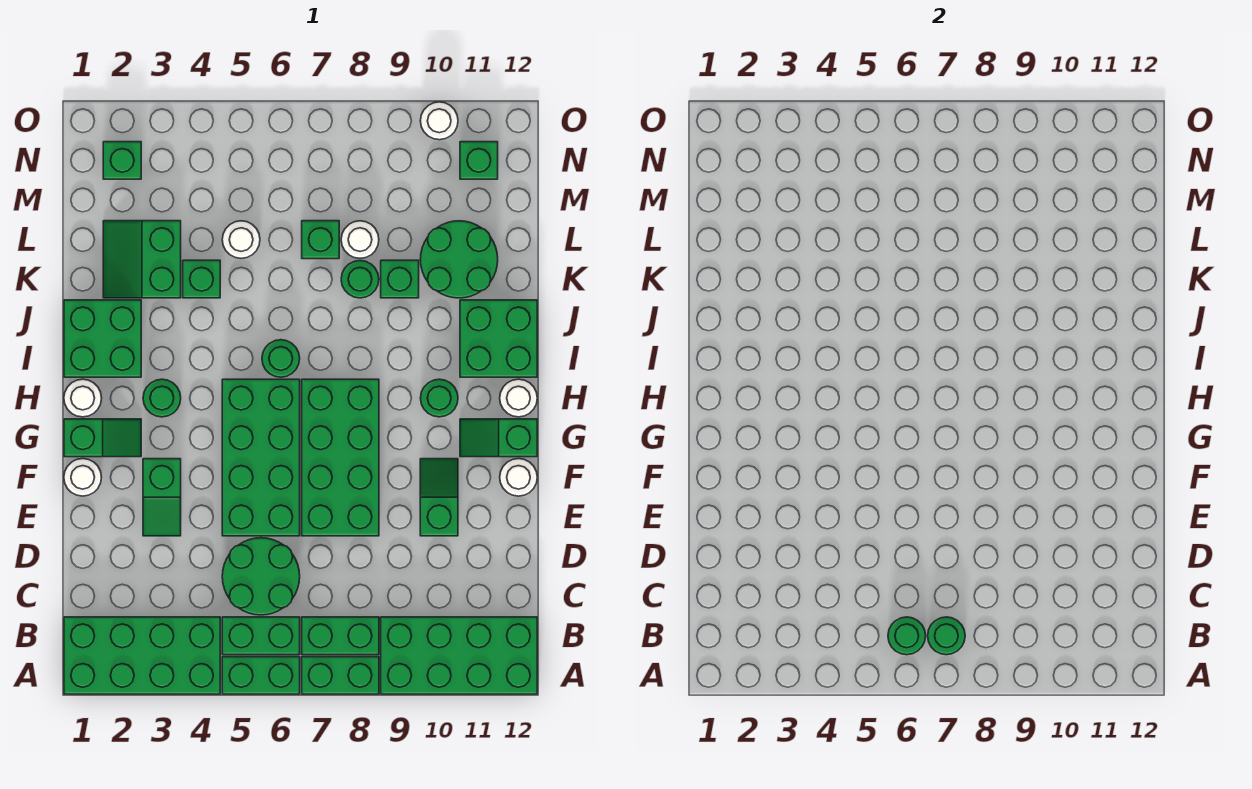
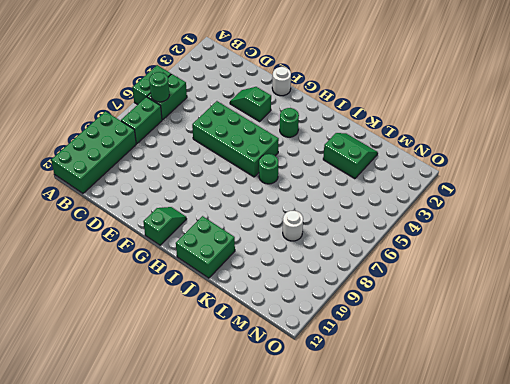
none -> green 2x4 brick [64,617,220,694]
none -> green 1x2 brick [302,657,379,694]
none -> green 2x2 round brick [222,538,300,615]
none -> green 2x4 brick [302,379,379,536]

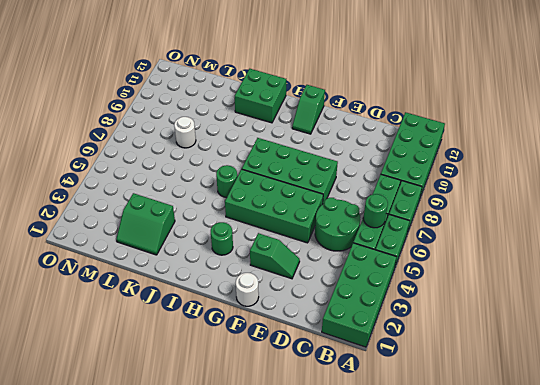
none -> green 1x2 slope [420,459,458,536]
none -> white 1x1 round brick [500,459,537,496]
none -> green 1x2 slope [64,419,141,457]
none -> white 1x1 round brick [64,379,102,417]

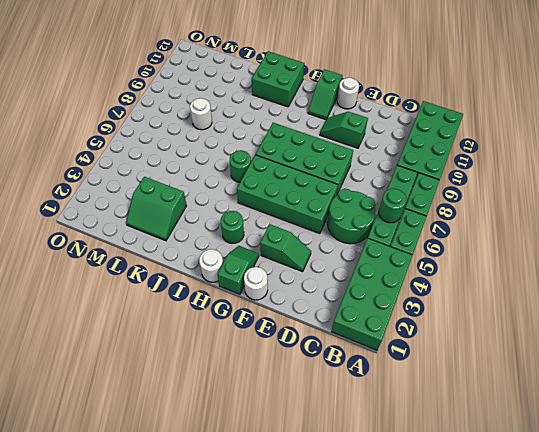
none -> green 1x1 round brick [420,379,458,417]
none -> white 1x1 round brick [500,379,537,417]
none -> green 2x2 brick [64,300,141,377]
none -> green 1x1 brick [183,260,220,298]

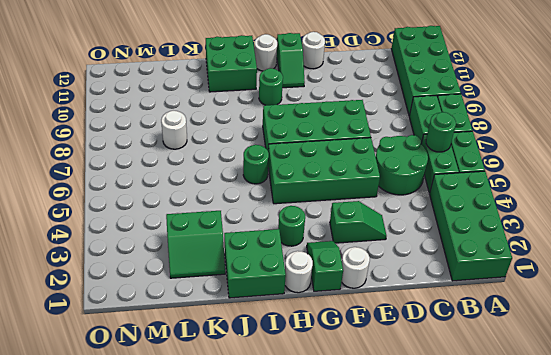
none -> green 1x2 slope [420,459,458,536]
none -> green 1x1 brick [183,260,220,298]
none -> green 1x1 round brick [341,260,379,298]
none -> green 1x1 brick [381,260,419,298]

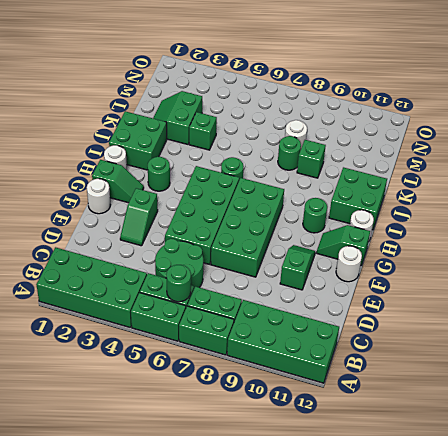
none -> green 2x2 round brick [420,221,498,298]
none -> white 1x1 round brick [222,221,260,258]
none -> green 1x1 brick [302,221,339,259]
none -> green 1x1 brick [103,142,141,179]

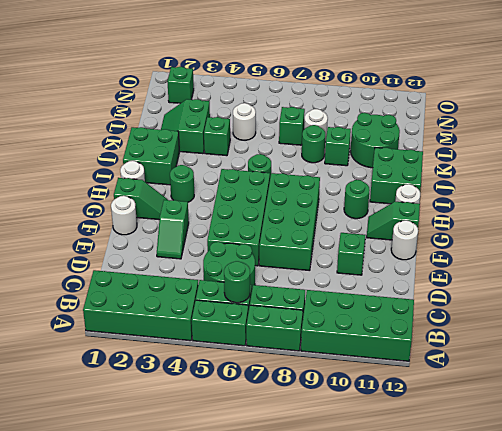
none -> green 1x1 brick [460,142,498,179]
none -> white 1x1 round brick [420,102,458,140]
none -> green 1x1 round brick [928,617,965,655]

